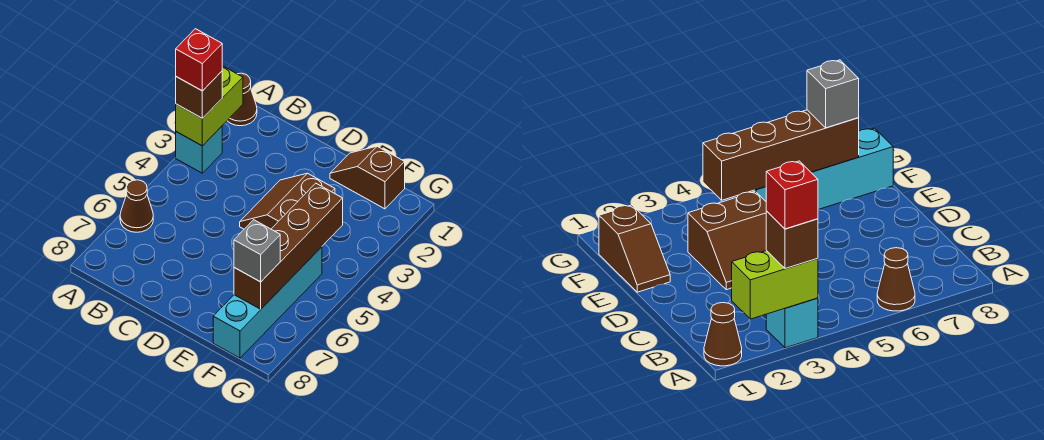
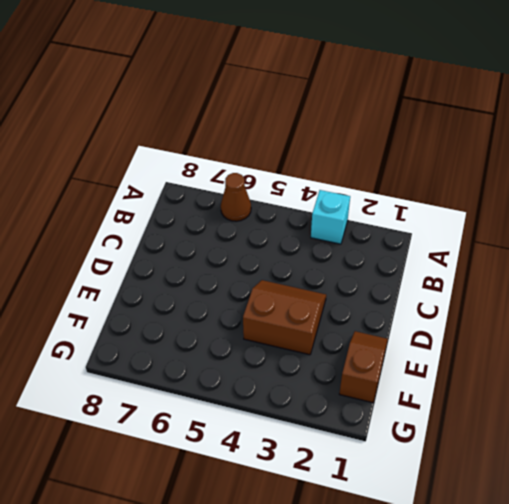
none -> brown 1x1 cone [227,73,257,126]
none -> cyan 1x4 brick [213,247,322,358]

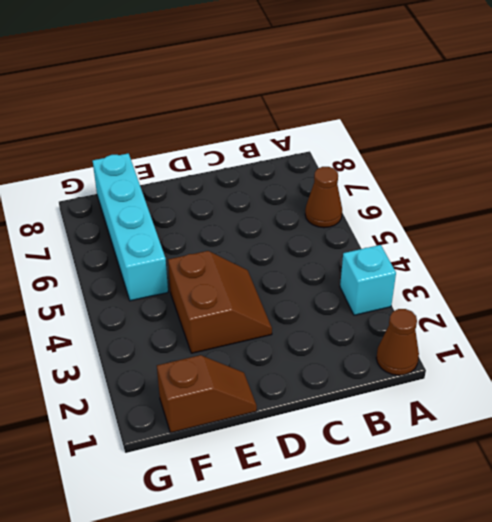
none -> lime 1x2 brick [176,66,243,146]
none -> brown 1x4 brick [234,183,343,309]

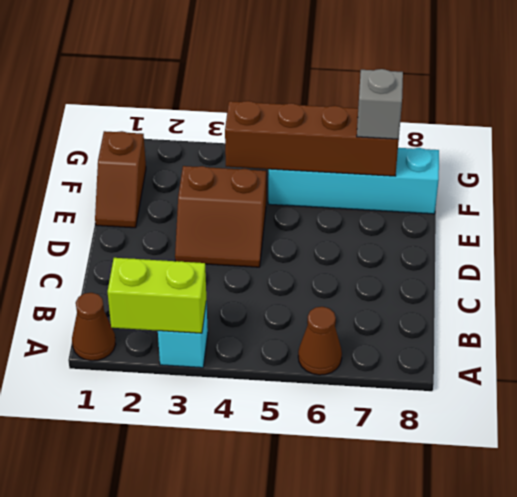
none -> brown 1x1 brick [176,71,222,118]
none -> red 1x1 brick [176,29,222,91]

